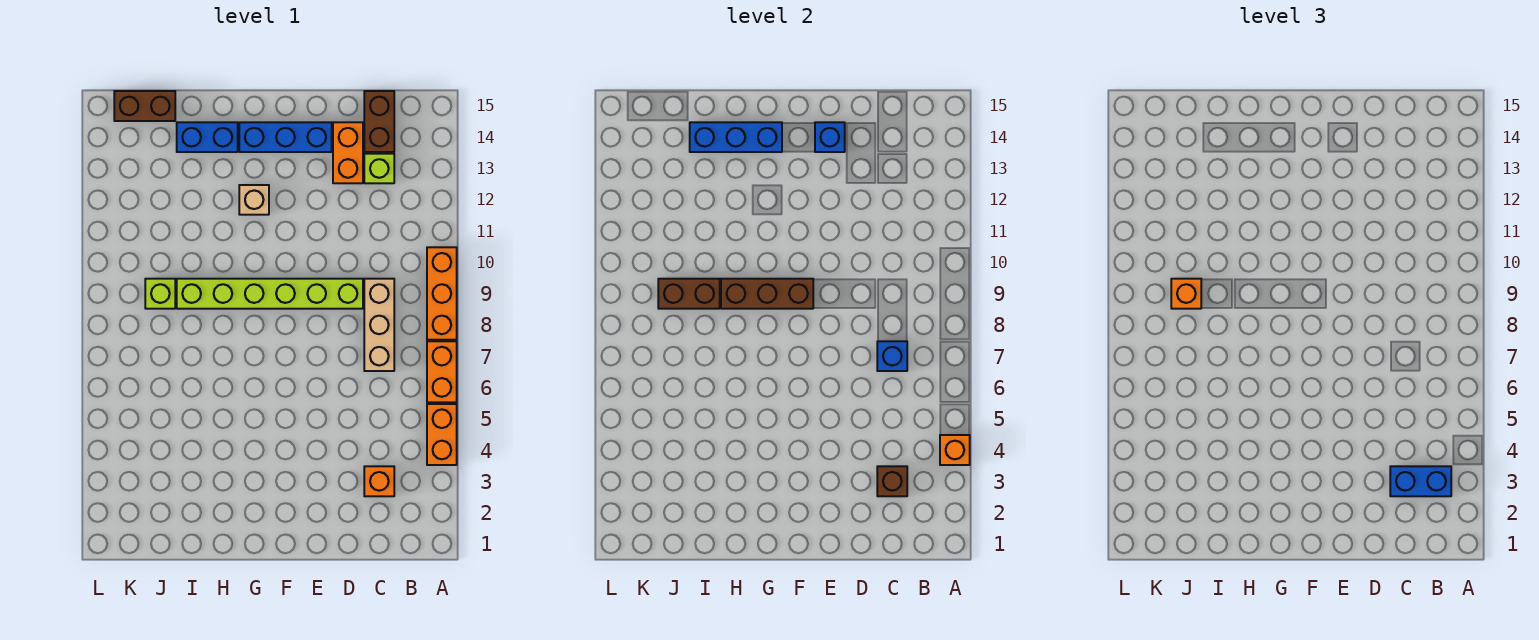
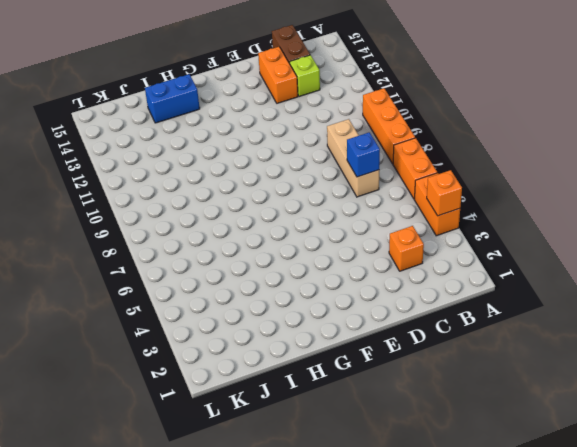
none -> lime 1x6 brick [177,279,363,309]
none -> blue 1x3 brick [239,122,332,152]
none -> tan 1x1 brick [239,185,269,215]

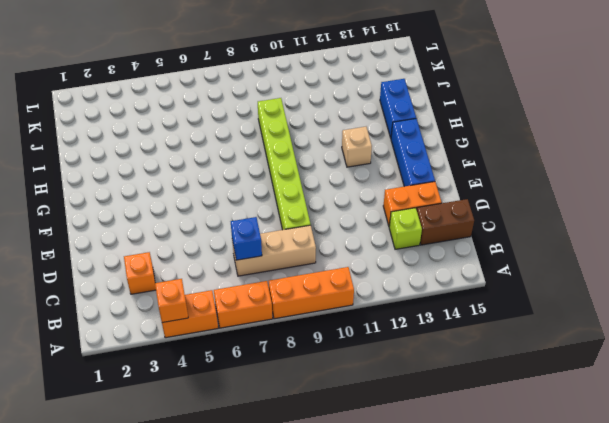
none -> lime 1x1 brick [145,279,175,309]
none -> brown 1x2 brick [114,91,175,121]
none -> brown 1x1 brick [877,466,907,496]

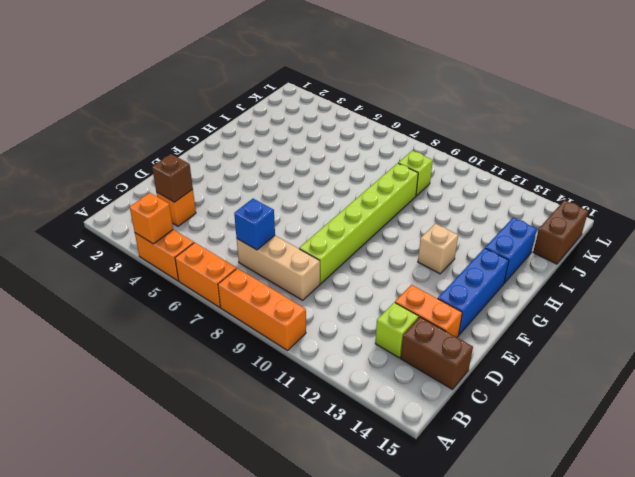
none -> blue 1x1 brick [815,122,845,152]
none -> brown 1x3 brick [721,279,813,309]
none -> blue 1x3 brick [690,122,782,152]

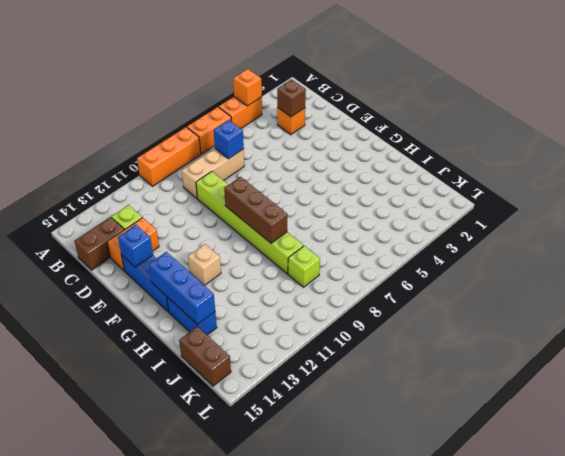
none -> brown 1x2 brick [658,279,720,309]
none -> blue 1x2 brick [1390,466,1451,496]
none -> orange 1x1 brick [1171,279,1201,309]

